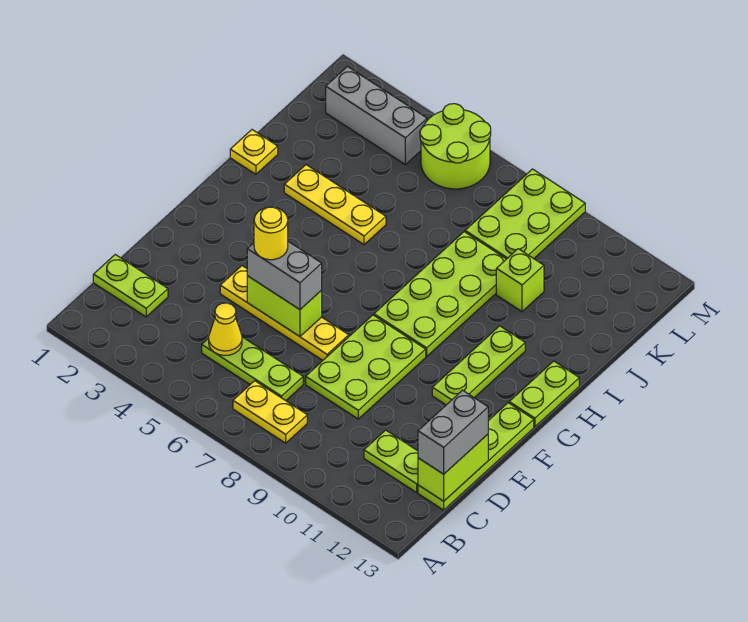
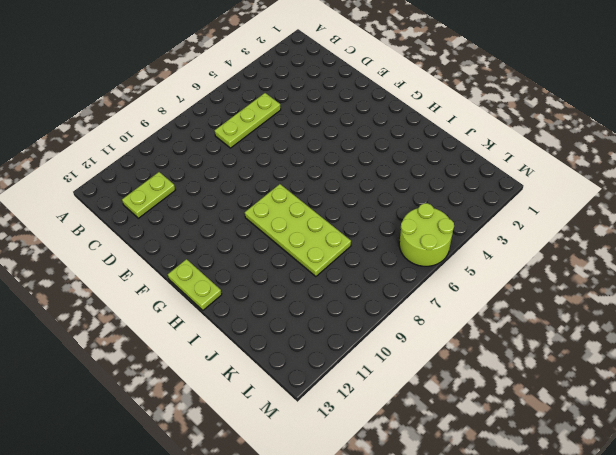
none -> yellow 1x2 plate [233,381,307,443]
none -> lime 1x2 plate [93,255,168,317]
none -> lime 1x4 plate [418,403,534,510]

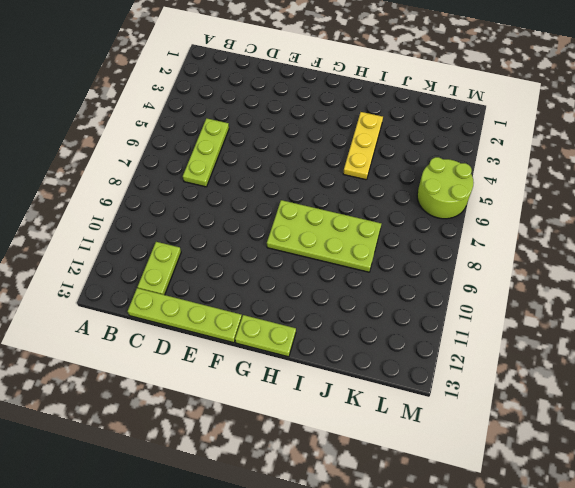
none -> yellow 1x2 plate [233,381,307,443]
none -> lime 1x2 plate [93,255,168,317]
none -> lime 2x3 plate [306,315,426,419]

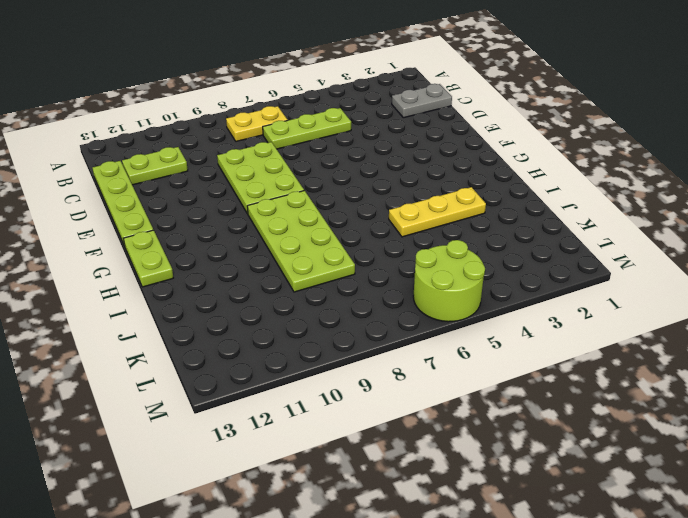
grey 1x2 plate [392,84,452,118] -> lime 1x2 plate [93,255,168,317]
none -> yellow 1x4 plate [220,266,349,360]
none -> lime 1x3 plate [432,326,525,405]
none -> yellow 1x1 plate [230,130,278,174]

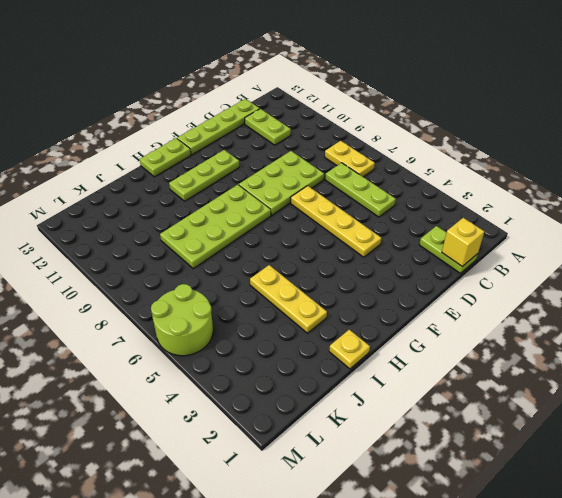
yellow 1x1 brick [442,218,484,266] -> none
none -> lime 1x1 brick [496,249,544,312]
none -> lime 2x3 plate [465,169,585,259]
none -> grey 1x3 brick [326,67,427,164]

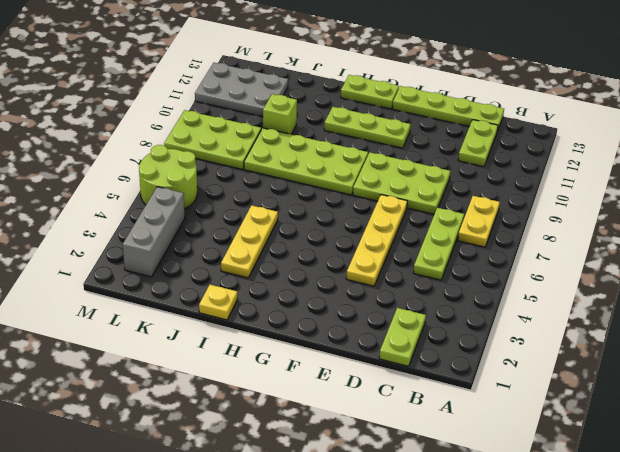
grey 2x3 plate [195,63,288,117] -> none
none -> yellow 1x1 cone [209,303,242,356]
none -> lime 1x2 brick [418,434,488,501]
none -> lime 1x2 brick [247,276,322,337]

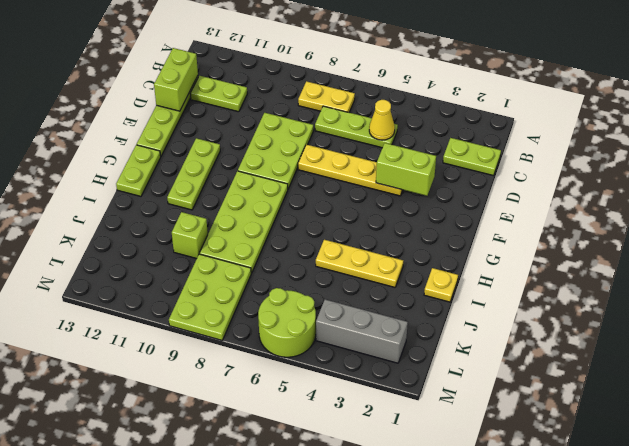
lime 1x2 brick [376,143,436,196] -> lime 1x2 brick moved to [247,276,322,337]
none -> grey 1x2 brick [418,390,488,474]
none -> grey 1x2 brick [247,242,322,309]
none -> yellow 1x1 round brick [254,207,288,260]

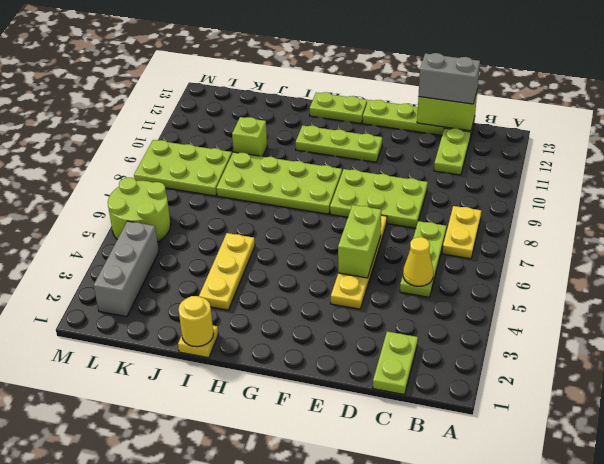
yellow 1x1 round brick [179,296,213,347] -> yellow 1x1 round brick moved to [254,207,288,260]
none -> grey 1x2 brick [247,242,322,309]

